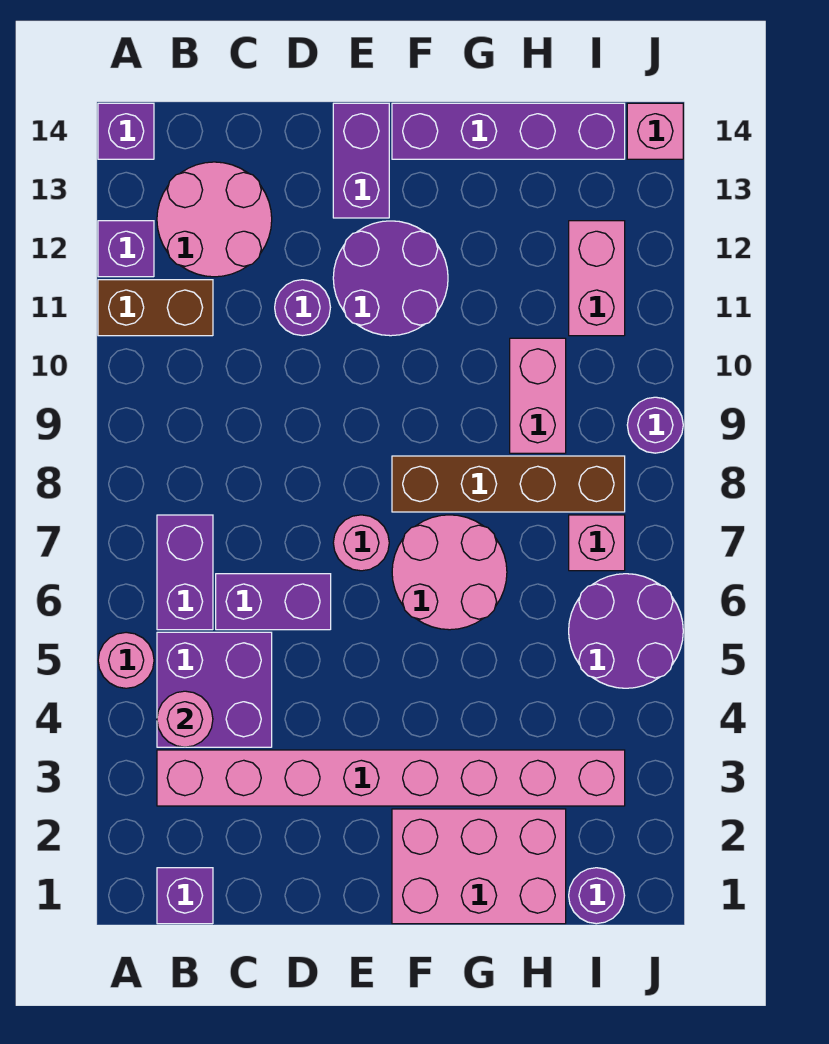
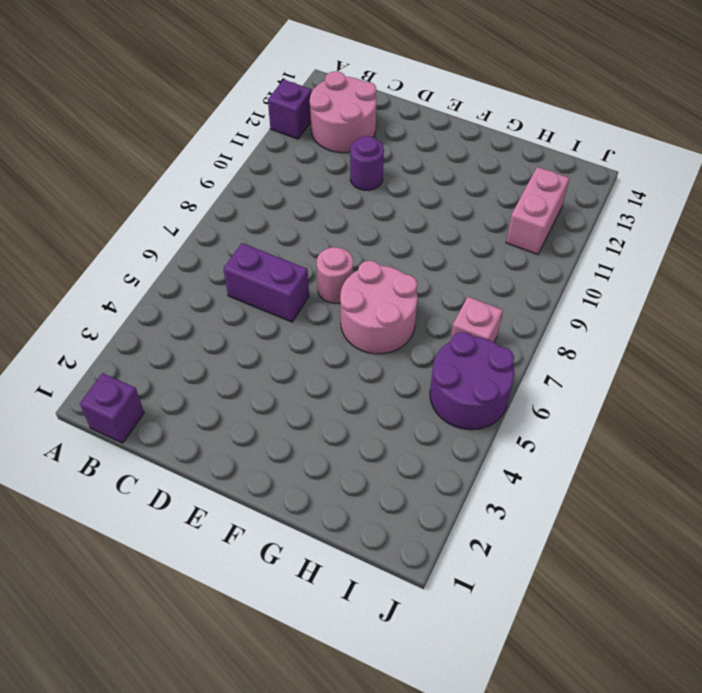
none -> pink 1x1 round brick [98,632,154,688]
none -> brown 1x2 brick [98,280,213,336]
none -> purple 1x1 brick [98,103,154,159]

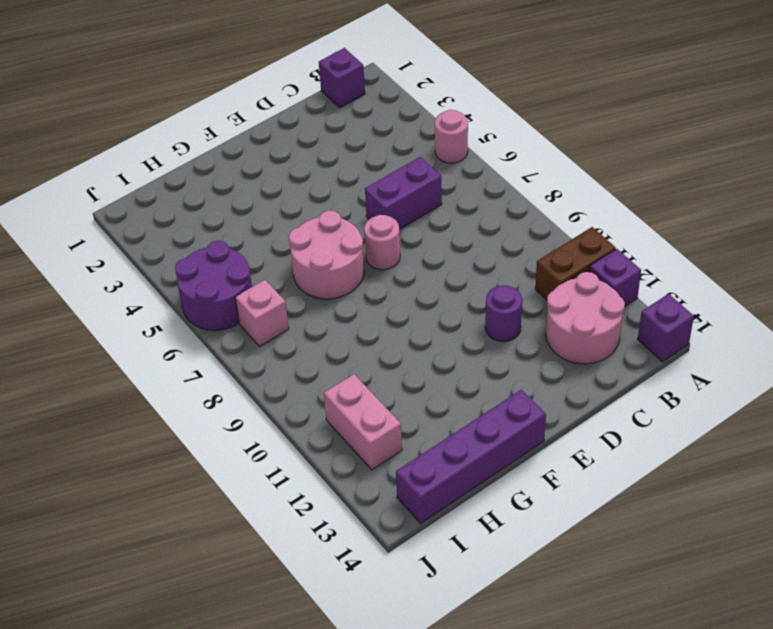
none -> pink 1x8 brick [157,750,625,806]
none -> purple 2x2 brick [157,632,272,747]
none -> purple 1x2 brick [157,515,213,630]

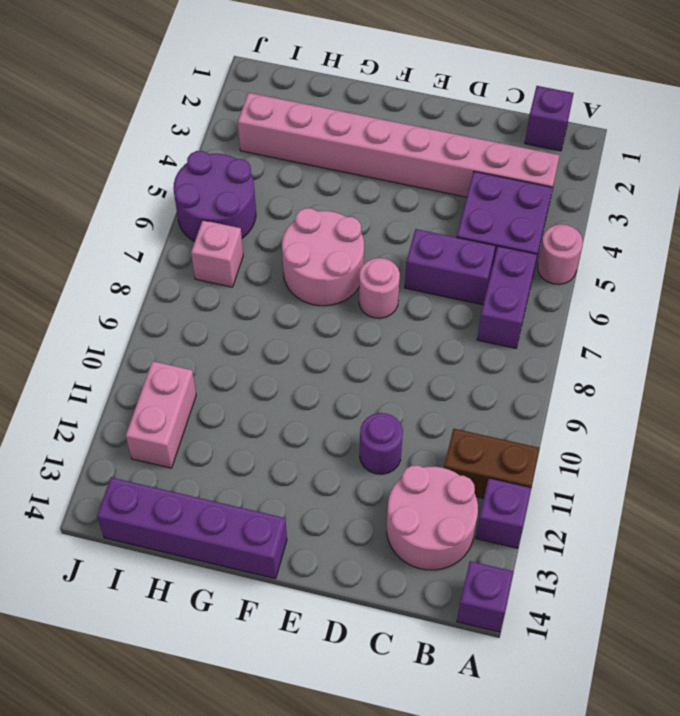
none -> purple 2x2 round brick [333,221,448,336]
none -> purple 1x2 brick [333,103,389,218]
none -> pink 2x3 brick [392,809,566,924]

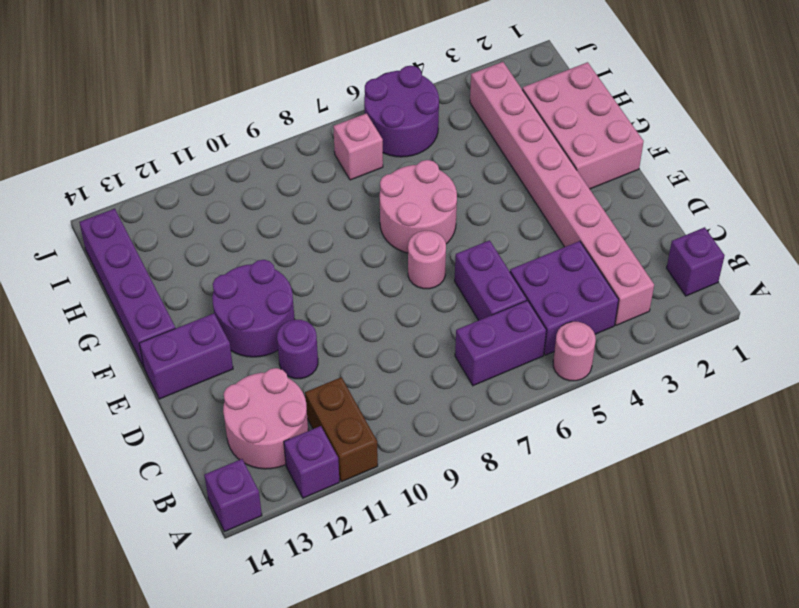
none -> brown 1x4 brick [392,456,625,512]
none -> pink 1x2 brick [510,338,566,453]
none -> purple 1x1 round brick [569,868,625,924]

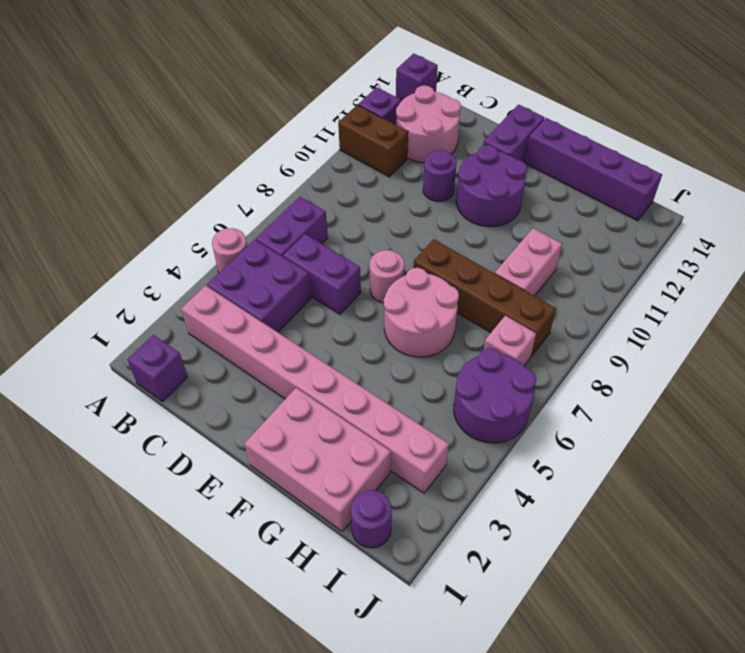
none -> pink 1x2 brick [569,221,625,336]
none -> purple 1x1 round brick [627,397,683,453]
none -> pink 1x1 brick [627,103,683,159]

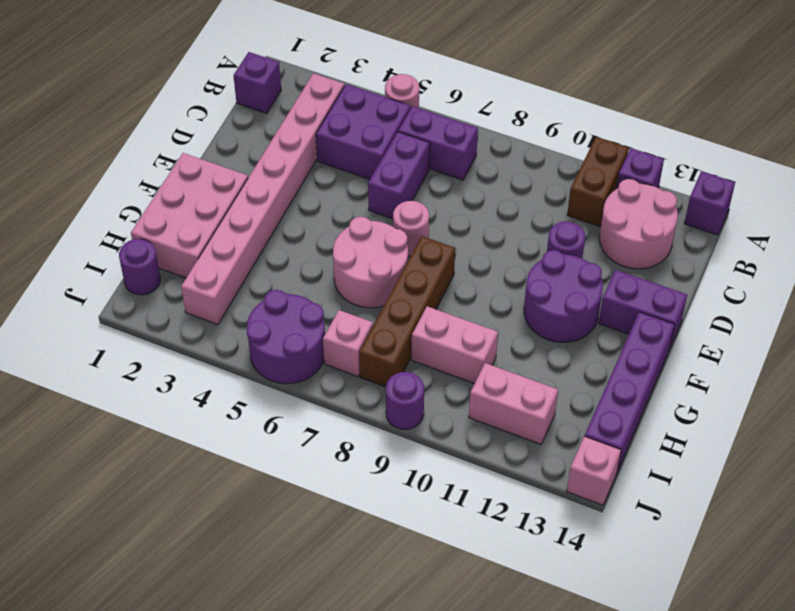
none -> pink 1x1 round brick [157,691,213,747]

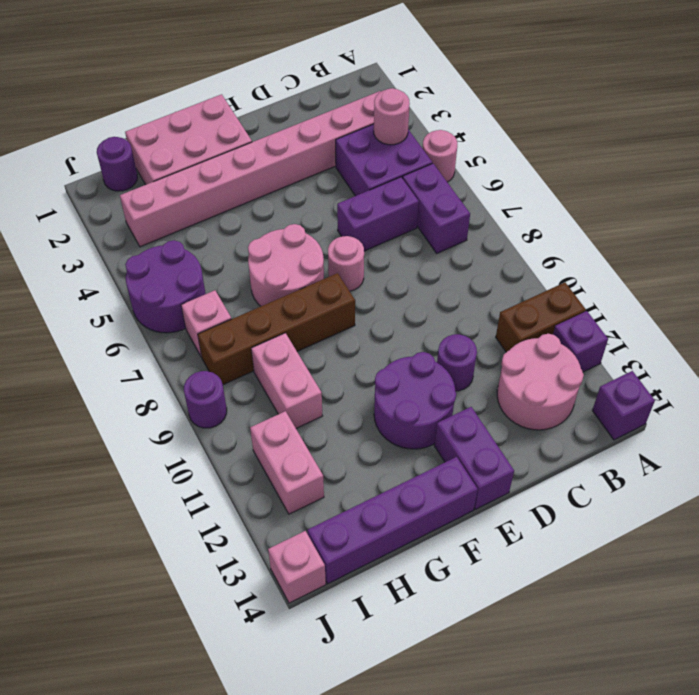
none -> purple 1x1 brick [157,868,213,924]

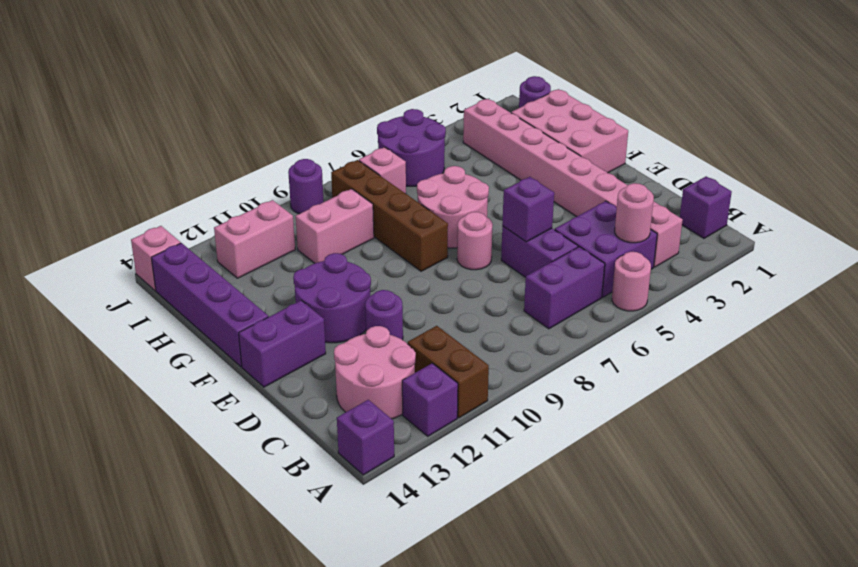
purple 1x1 brick [502,177,554,242] -> none

